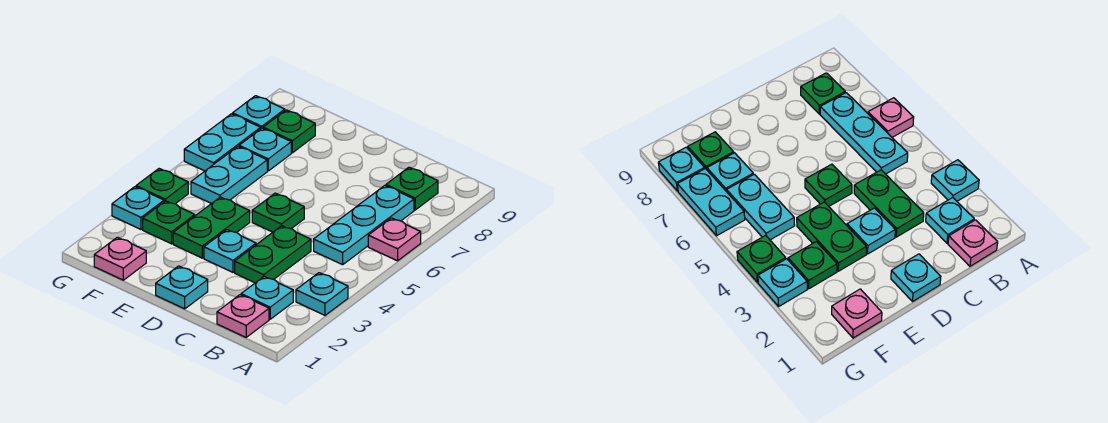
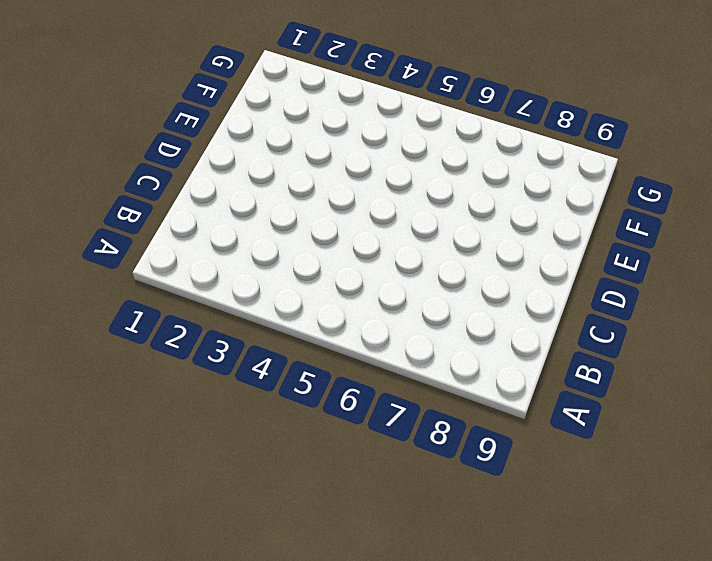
none -> cyan 1x1 plate [296,273,348,315]
none -> pink 1x1 plate [368,218,421,261]
none -> pink 1x1 plate [217,295,269,337]

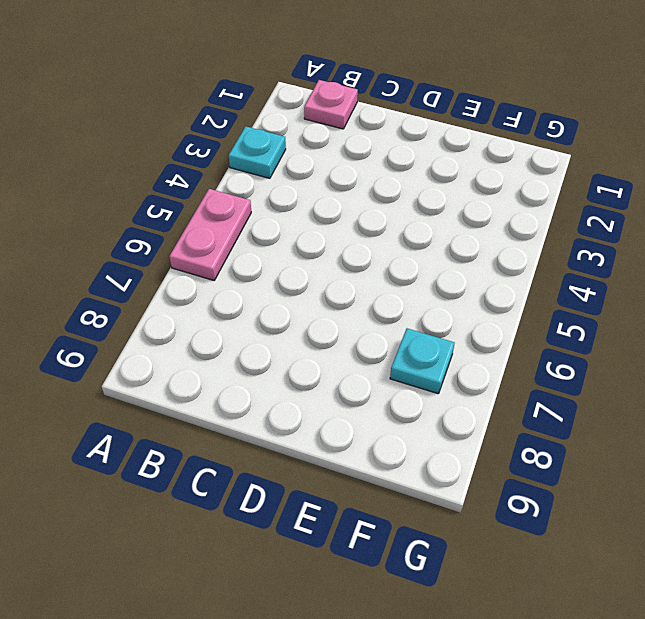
pink 1x2 plate [169,189,251,280] -> pink 1x1 plate [368,218,421,261]
none -> cyan 1x1 plate [241,277,293,319]
none -> cyan 1x3 plate [314,186,414,265]
none -> green 1x1 plate [386,167,438,210]

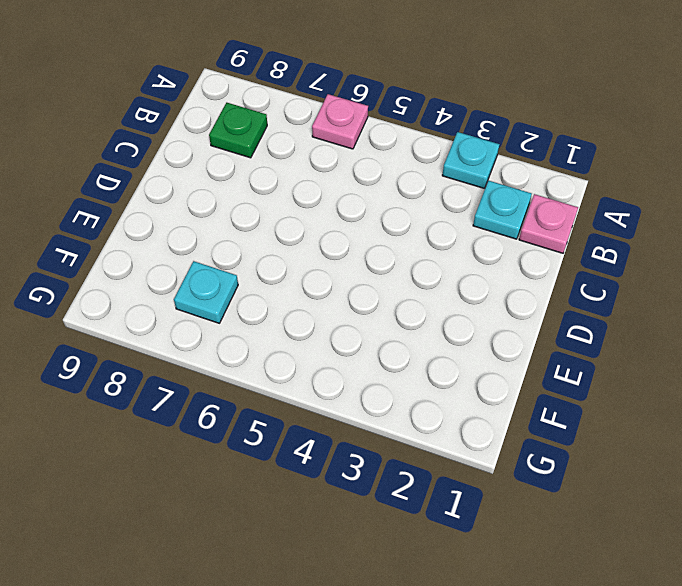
none -> cyan 1x3 plate [314,186,414,265]
none -> green 1x2 plate [235,226,311,283]
none -> cyan 1x1 plate [156,266,208,309]

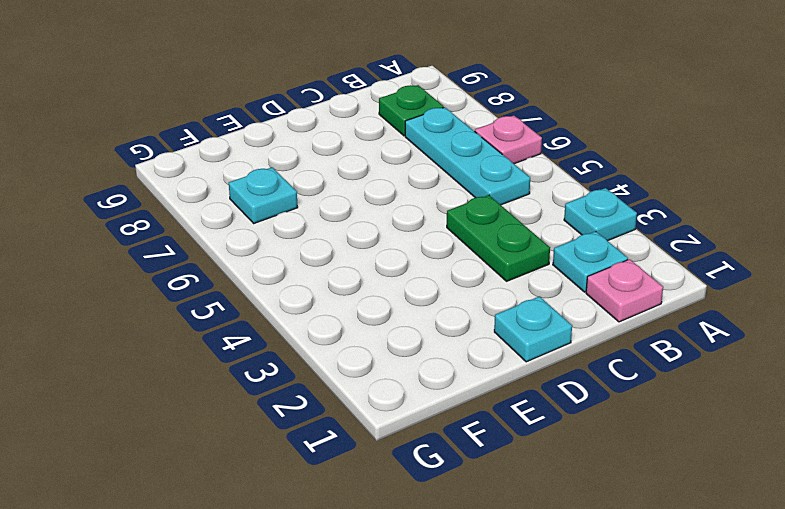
none -> cyan 1x1 plate [204,230,256,272]
none -> green 1x1 plate [252,193,304,232]
none -> green 1x2 plate [173,197,250,258]

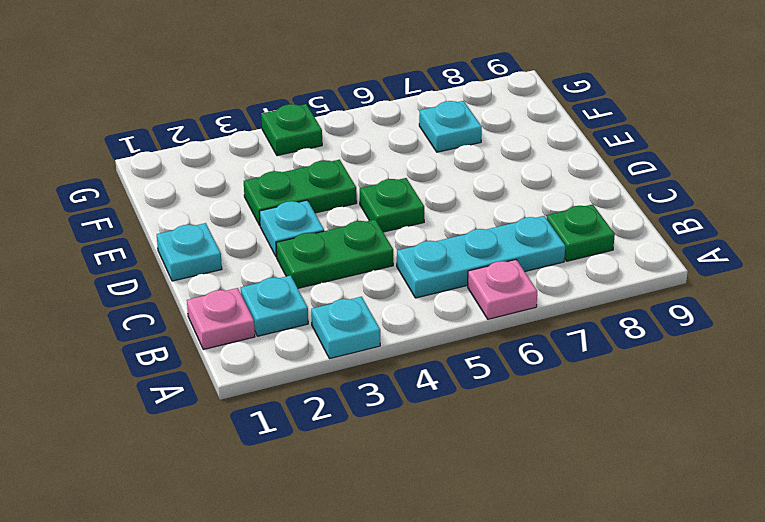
none -> pink 1x1 plate [94,237,146,280]
none -> green 1x1 plate [143,201,195,244]
none -> cyan 1x2 plate [191,146,267,204]

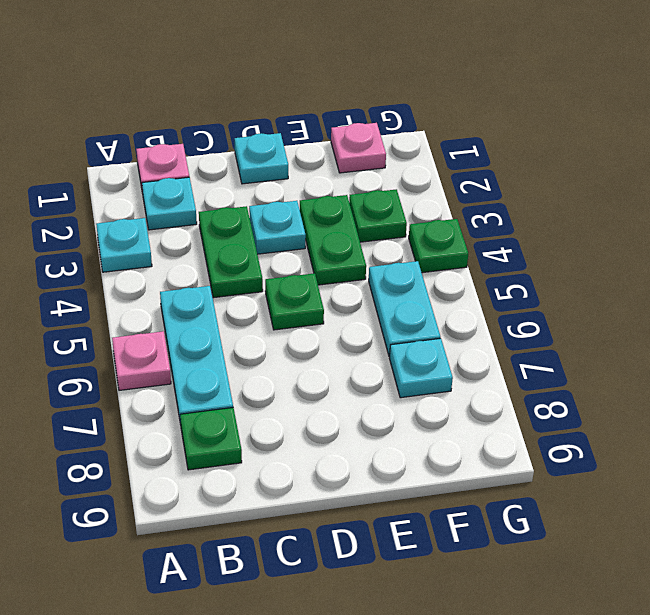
none -> green 1x1 plate [263,110,315,153]
none -> cyan 1x1 plate [112,187,164,229]
none -> cyan 1x2 plate [184,114,261,171]

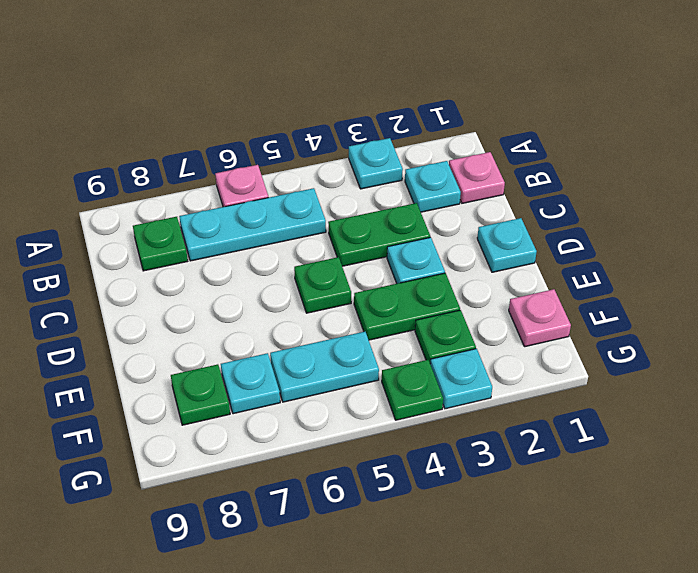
none -> cyan 1x2 plate [184,114,261,171]
none -> cyan 1x1 plate [233,96,285,128]

